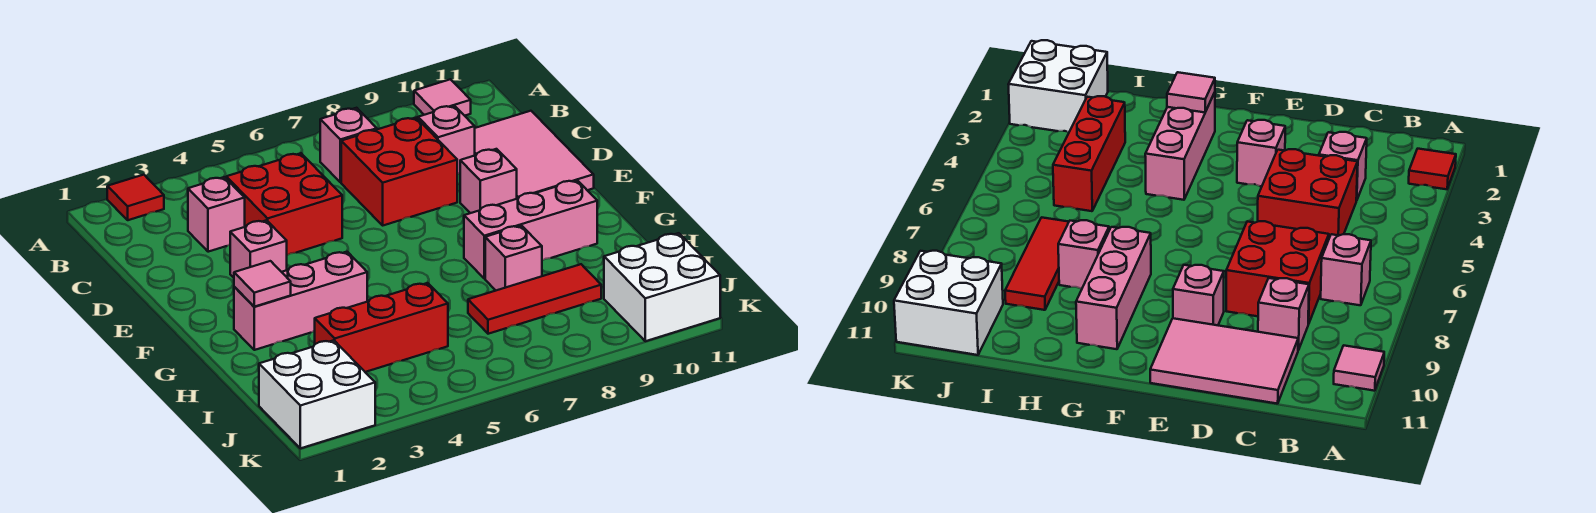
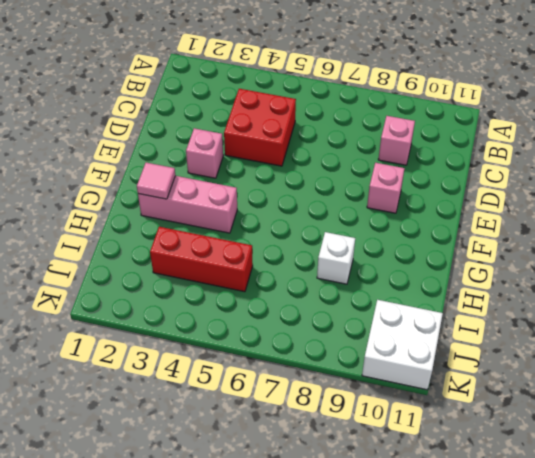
white 1x1 brick [317,232,355,284] -> pink 1x1 brick [485,226,542,290]
none -> red 1x1 tile [107,175,164,220]
none -> pink 1x1 tile [414,79,471,116]
none -> pink 1x1 brick [320,108,377,182]

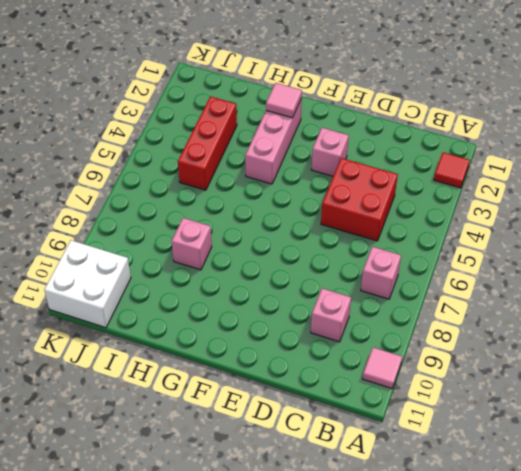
none -> pink 1x1 brick [188,177,245,252]
none -> red 2x2 brick [341,118,457,225]
none -> pink 2x3 tile [475,111,594,199]

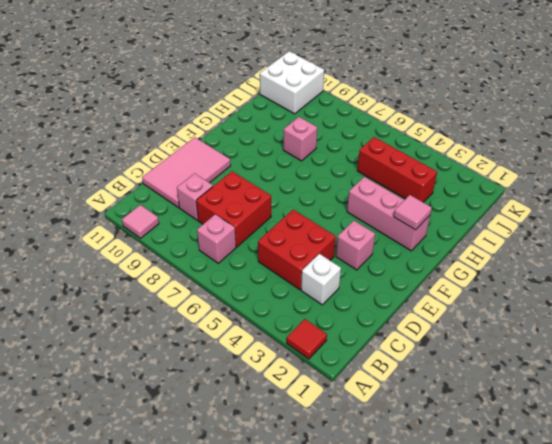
white 1x1 brick [301,254,341,305] -> pink 1x1 brick [188,177,245,252]
none -> pink 1x1 brick [460,149,517,213]
none -> pink 1x3 brick [464,180,597,279]
none -> red 1x3 tile [468,264,601,334]

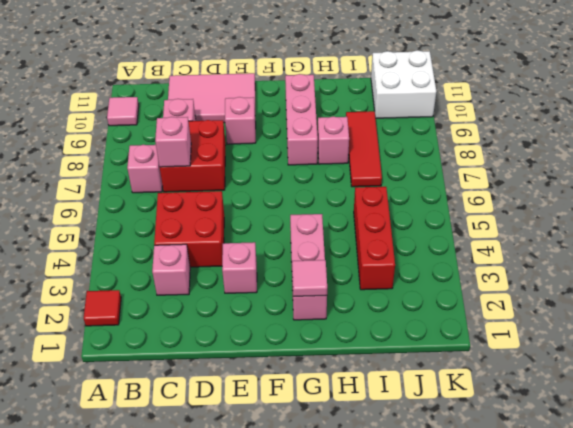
pink 1x1 brick [155,117,191,167] -> none
none -> white 2x2 brick [259,340,375,448]

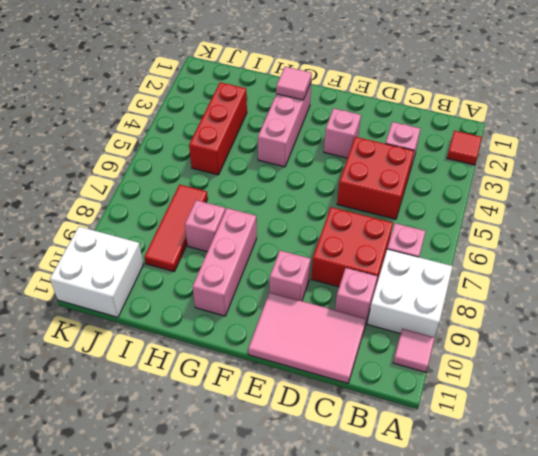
white 2x2 brick [368,249,453,337] -> white 2x2 brick moved to [259,340,375,448]

